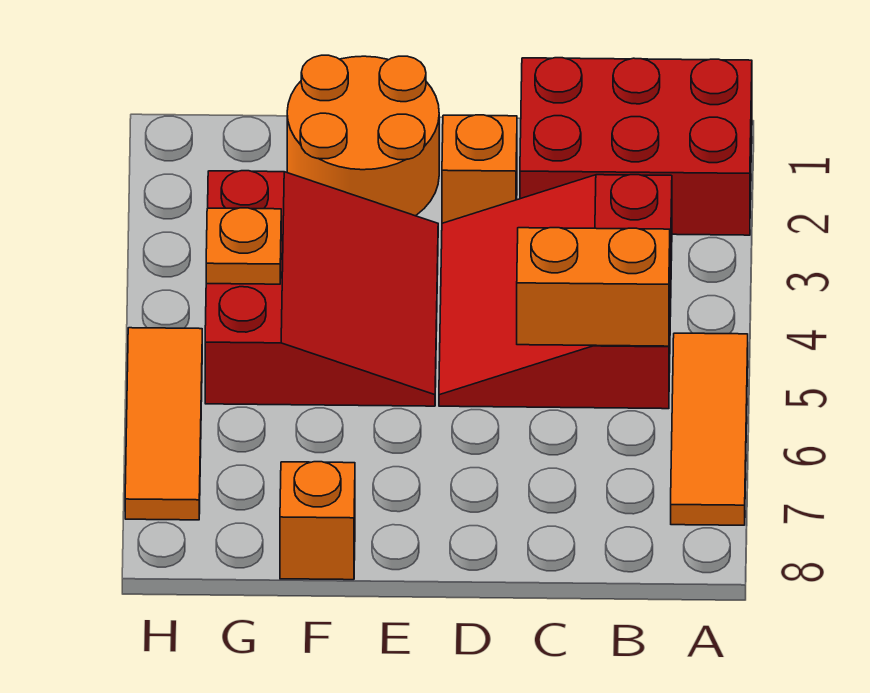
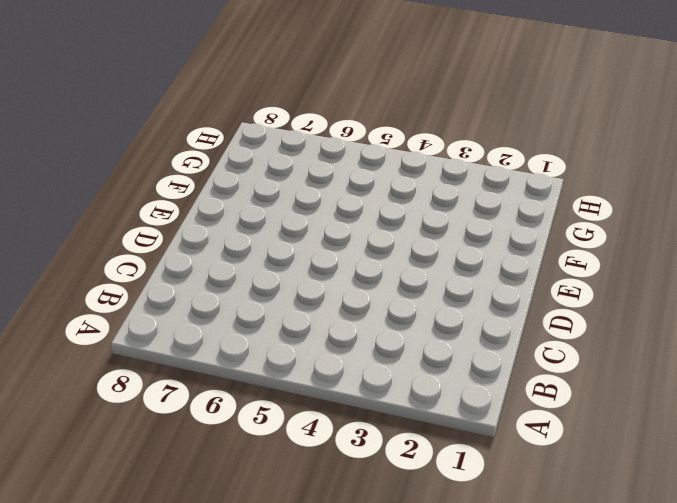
none -> red 2x3 brick [520,58,752,235]
none -> orange 1x3 tile [671,333,748,525]

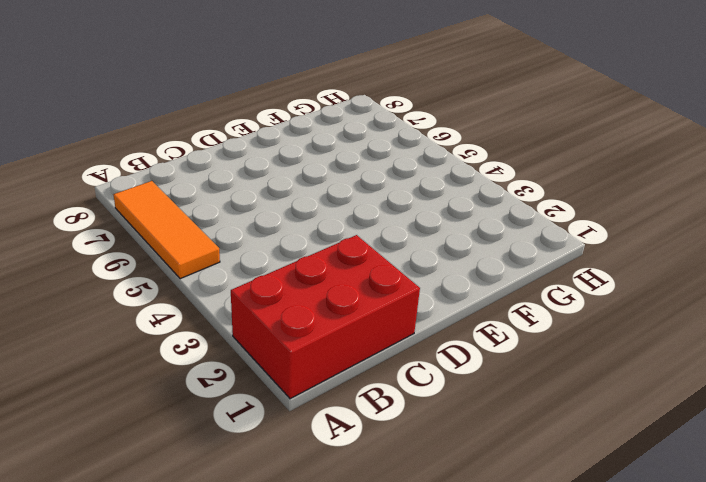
none -> red 3x3 slope [439,175,672,409]
none -> orange 1x1 brick [442,115,517,223]

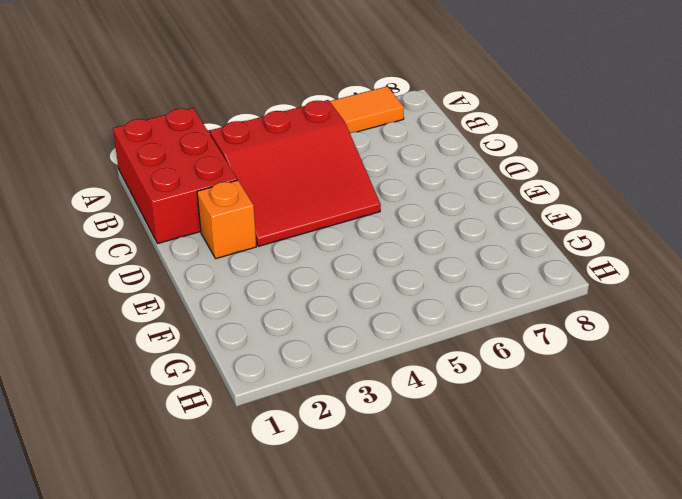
none -> orange 2x2 round brick [287,55,439,216]
none -> red 3x3 slope [205,171,438,406]

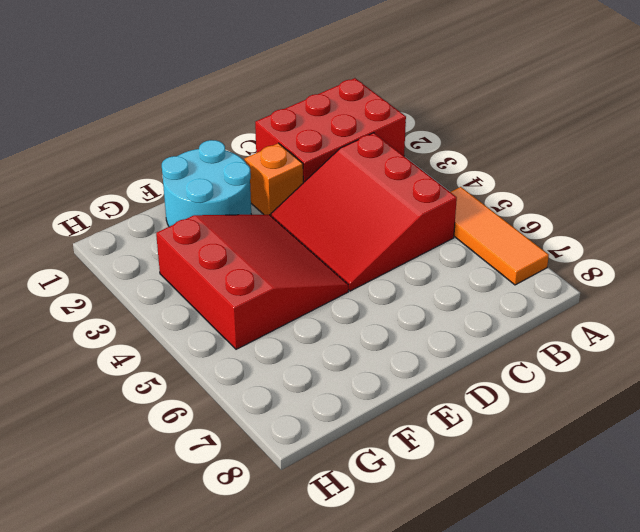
cyan 2x2 round brick [162,140,251,227] -> orange 2x2 round brick [287,55,439,216]
none -> orange 1x1 brick [280,462,355,580]
none -> orange 1x3 tile [125,328,202,520]

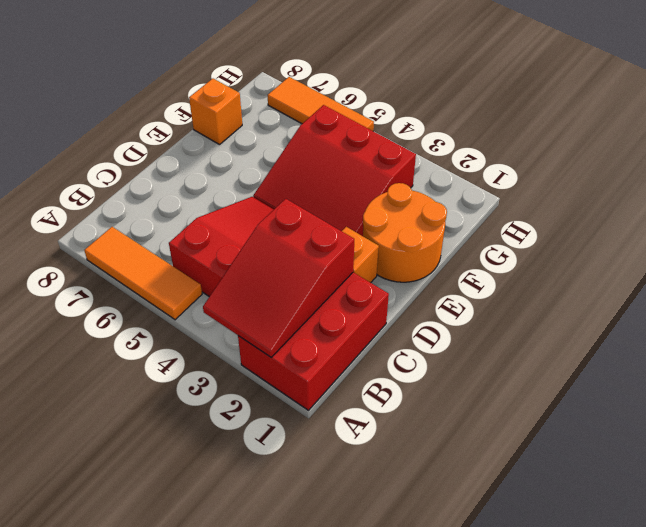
red 2x3 slope [203,199,354,357] -> none
none -> orange 1x2 brick [517,228,670,346]
none -> orange 1x1 plate [206,208,281,284]

